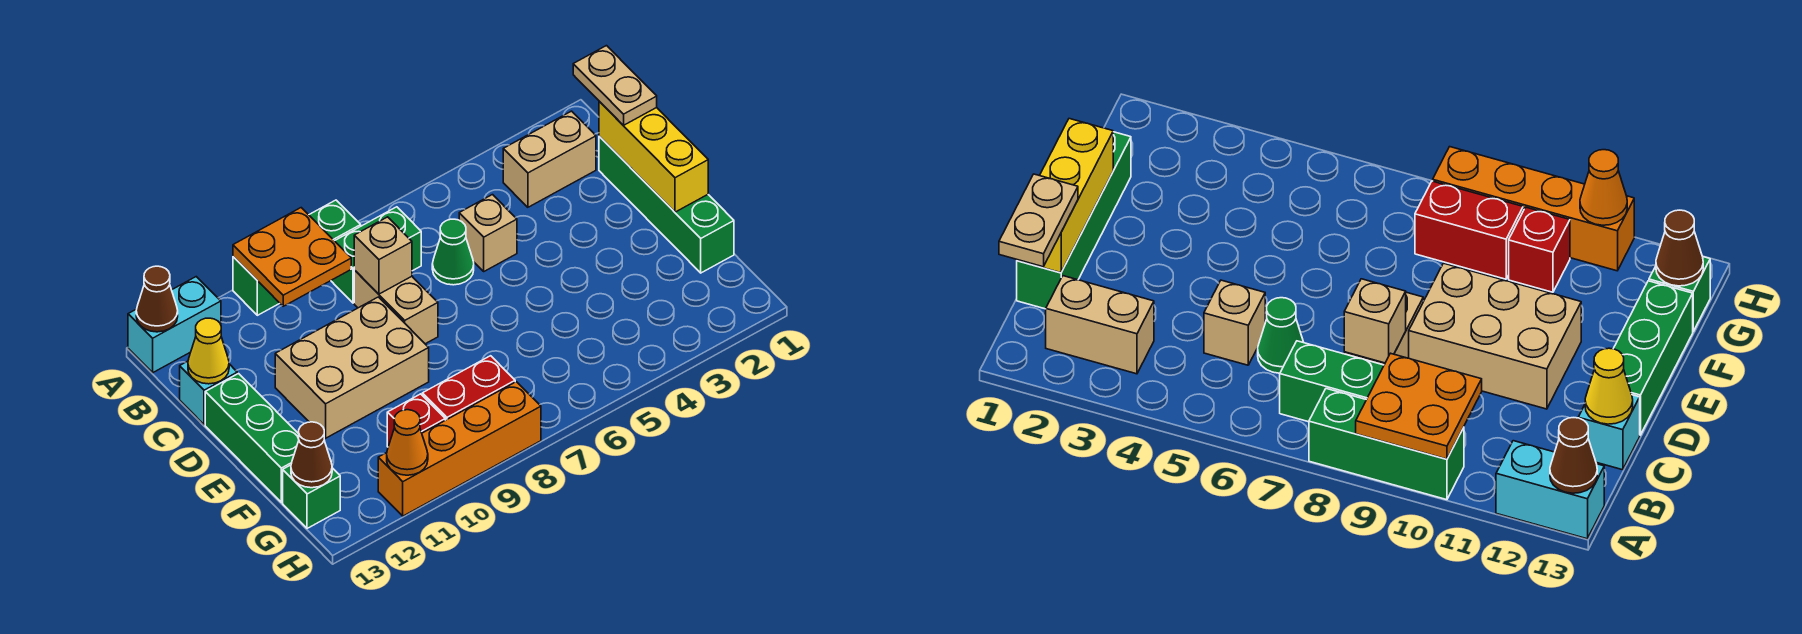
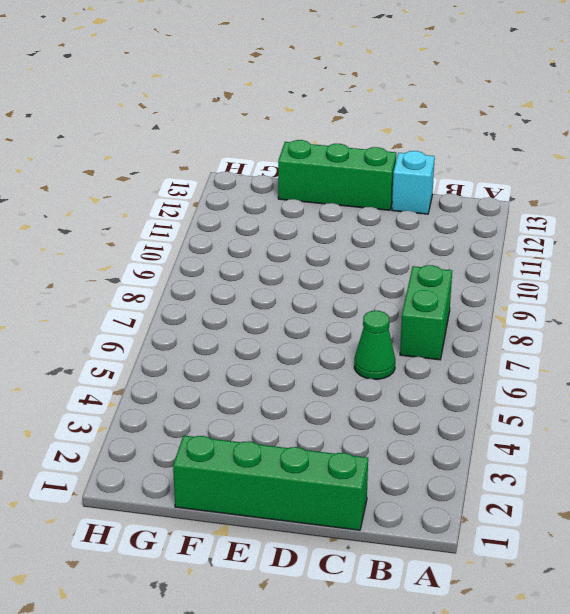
none -> green 1x3 brick [233,200,361,315]
none -> cyan 1x2 brick [128,277,221,373]
none -> tan 1x2 brick [503,111,596,207]

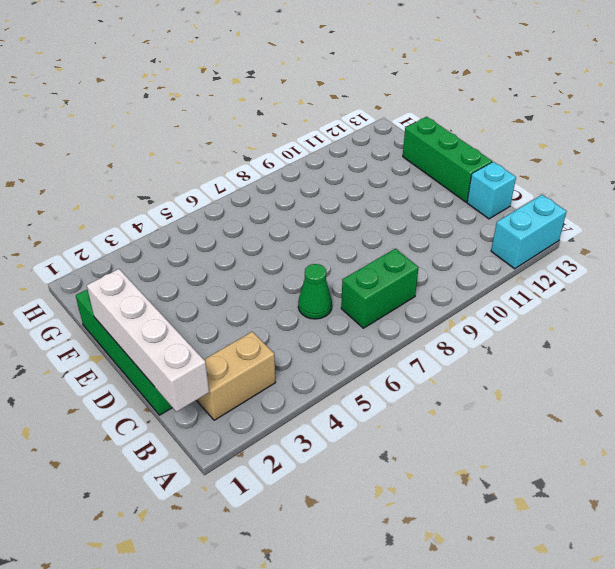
white 1x4 brick [87,269,209,412] -> yellow 1x3 brick [599,101,708,212]
none -> green 1x3 brick [233,200,361,315]
none -> tan 1x1 brick [459,195,517,271]
none -> tan 1x2 brick [354,270,438,344]

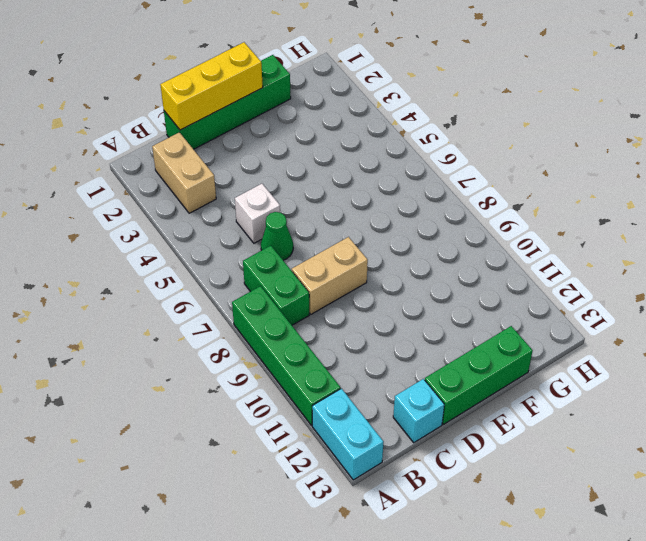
green 1x4 brick [232,286,341,426] -> green 1x3 brick [233,200,361,315]
white 1x1 brick [235,184,280,243] -> tan 1x1 brick [459,195,517,271]
none -> tan 2x3 brick [275,297,429,438]
none -> red 1x2 brick [422,356,515,420]
none -> red 1x1 brick [387,394,445,447]

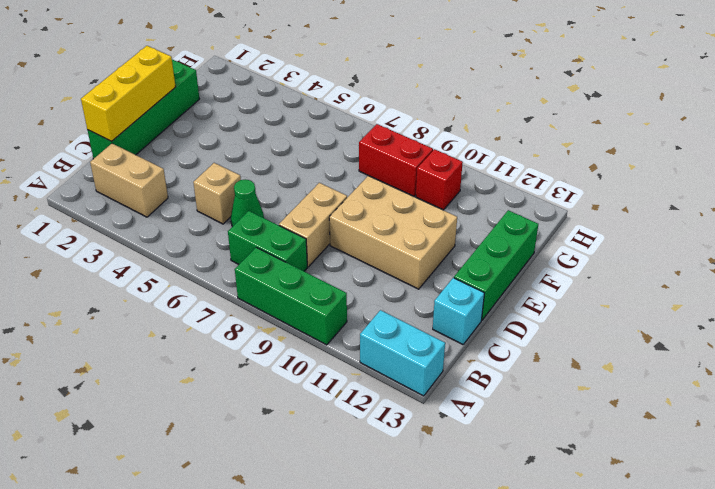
none -> green 1x1 brick [283,465,340,528]
none -> orange 1x4 brick [378,382,541,516]
none -> orange 2x2 plate [233,208,351,306]

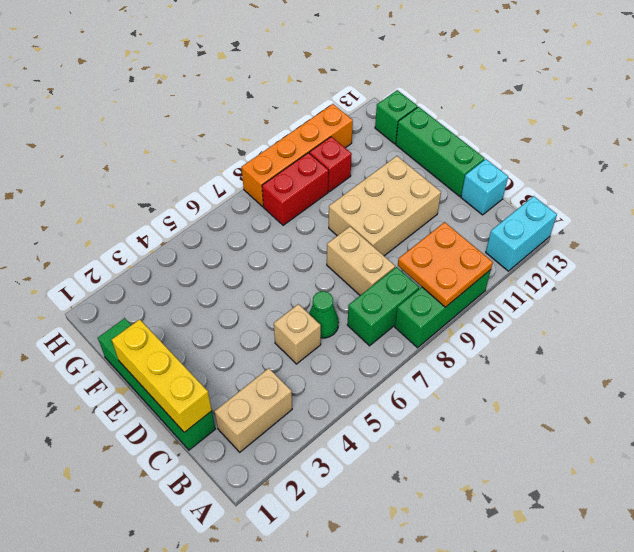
none -> brown 1x1 cone [136,266,178,332]
none -> tan 1x1 brick [354,217,412,294]
none -> yellow 1x1 cone [188,318,229,384]

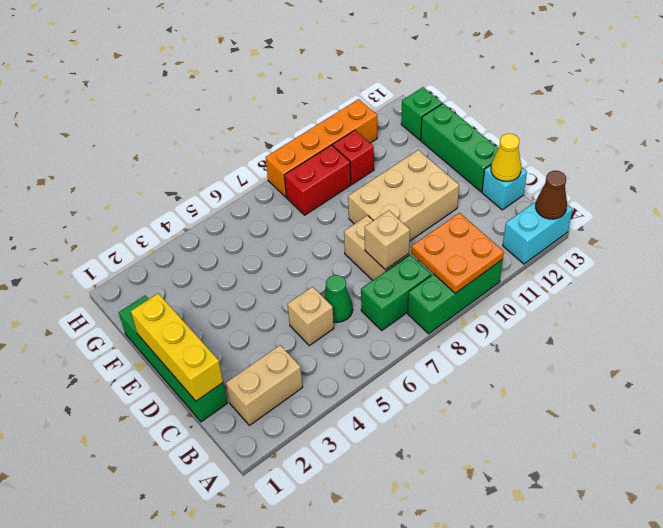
none -> brown 1x1 cone [291,422,332,488]
none -> orange 1x1 cone [387,410,428,475]
none -> tan 1x2 plate [573,46,657,125]

